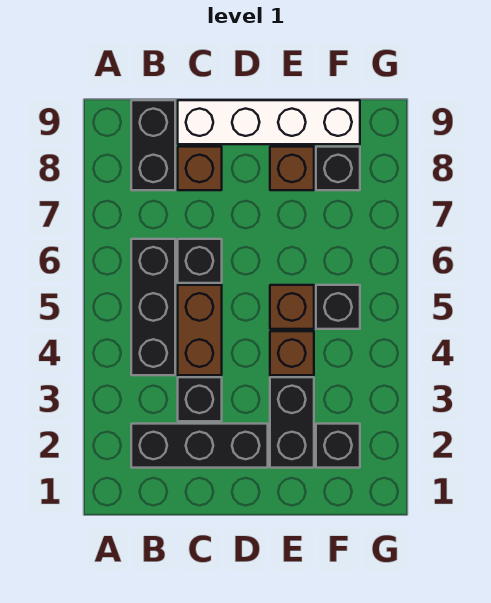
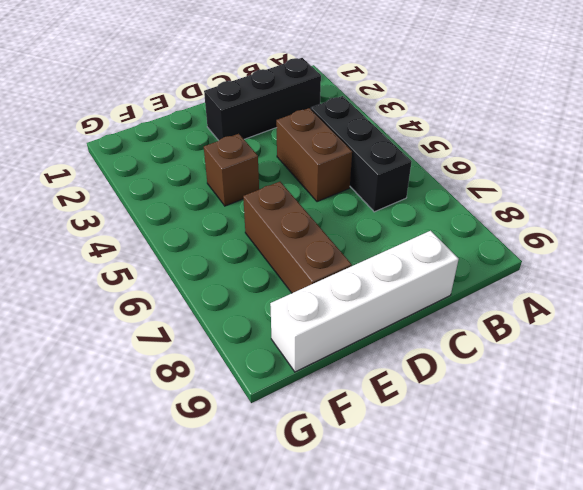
brown 1x3 brick [243,182,352,293] -> brown 1x1 brick [270,147,314,190]
none -> black 1x2 brick [131,100,175,190]
none -> black 1x1 brick [178,377,222,421]
none -> black 1x1 brick [178,239,222,283]

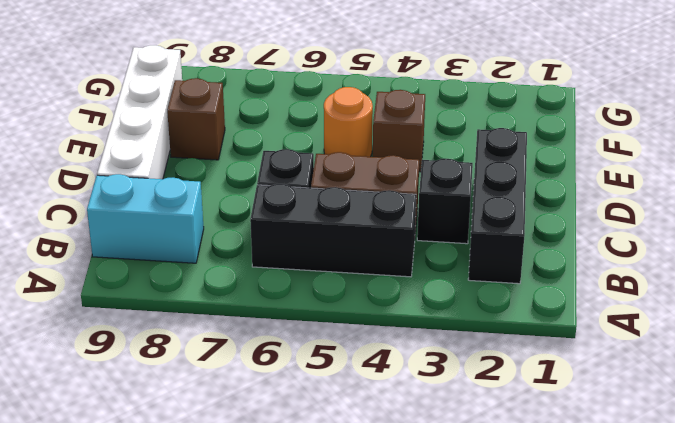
cyan 1x2 brick [87,174,204,263] -> black 1x2 brick [131,100,175,190]
orange 1x1 round brick [324,87,373,157] -> brown 1x1 brick [270,285,314,329]
none -> brown 1x1 brick [178,147,222,190]
none -> black 1x2 brick [270,377,314,468]
none -> black 1x1 brick [316,424,360,468]

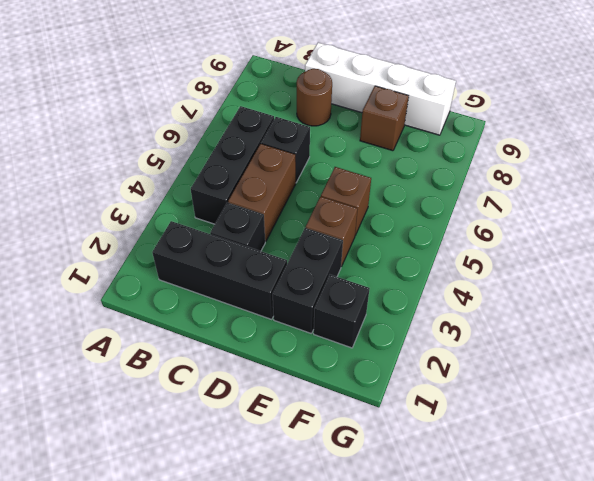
brown 1x1 round brick [297,69,332,126] -> brown 1x1 brick [178,147,222,190]
none -> black 1x2 brick [131,100,175,190]
none -> black 1x1 brick [316,285,360,329]
none -> black 1x1 brick [316,147,360,190]

